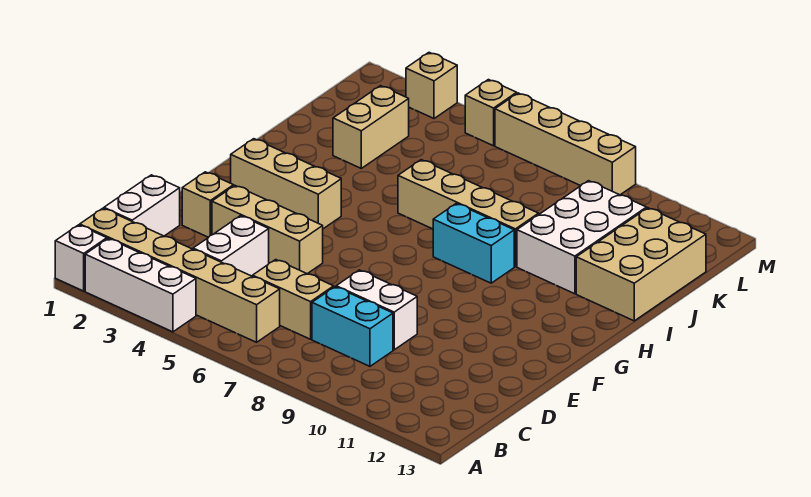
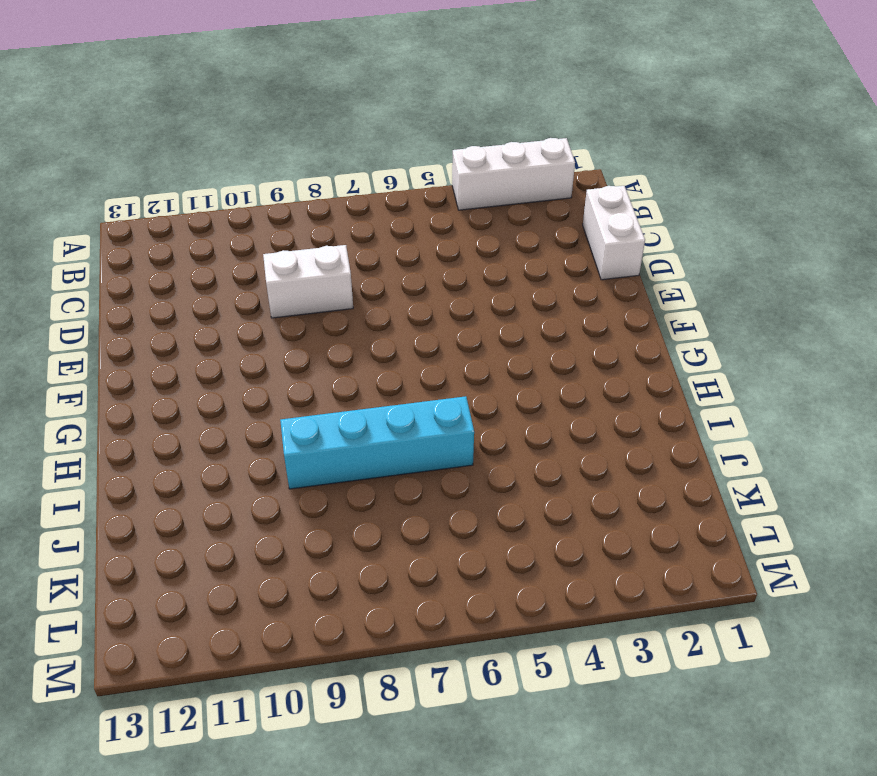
cyan 1x4 brick [280,396,474,489] -> tan 1x4 brick [398,160,539,267]
none -> white 1x1 brick [55,225,107,291]
none -> tan 1x6 brick [80,208,280,342]
none -> white 1x2 brick [193,216,269,276]

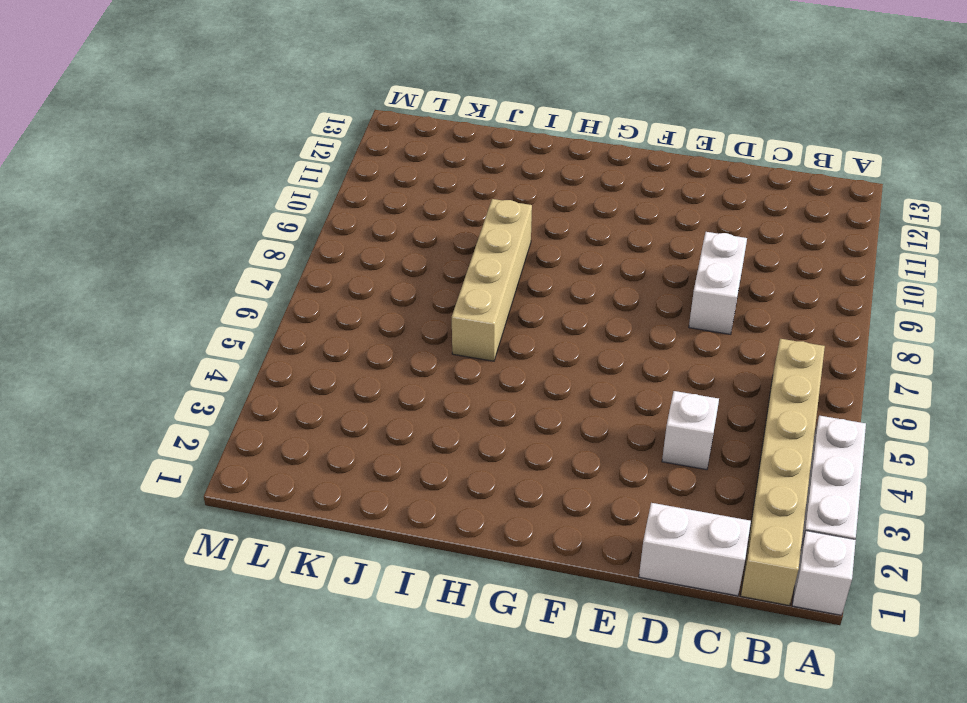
white 1x1 brick [662,391,719,470] -> white 1x2 brick [193,216,269,276]
none -> tan 1x2 brick [253,260,334,339]
none -> cyan 1x2 brick [312,287,393,366]
none -> tan 1x1 brick [182,172,234,237]

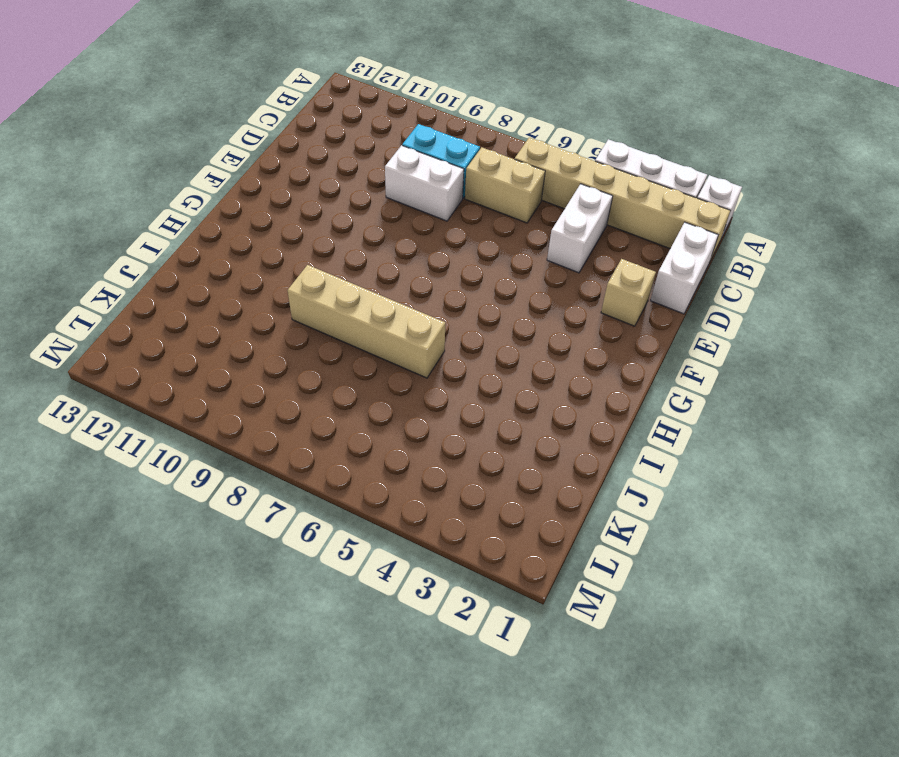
none -> tan 1x3 brick [212,186,323,274]
none -> tan 1x3 brick [231,139,341,229]
none -> cyan 1x2 brick [433,203,514,283]

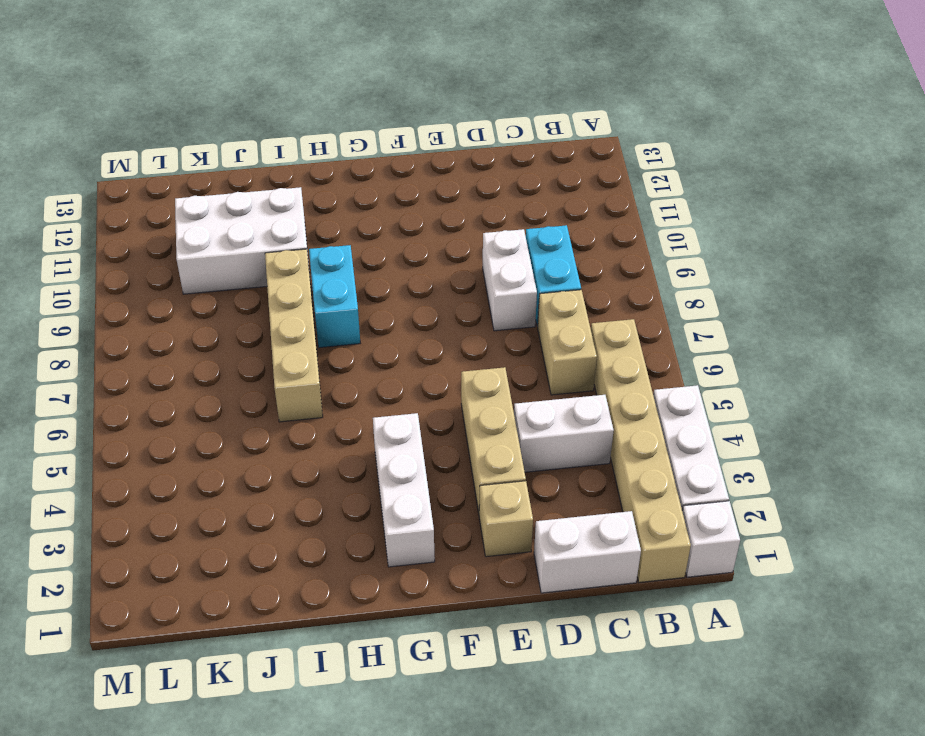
white 1x3 brick [373,413,435,567] -> tan 1x3 brick [231,139,341,229]
none -> tan 2x3 brick [576,208,706,321]
none -> tan 1x2 brick [333,86,409,168]
none -> tan 1x1 brick [406,53,457,119]

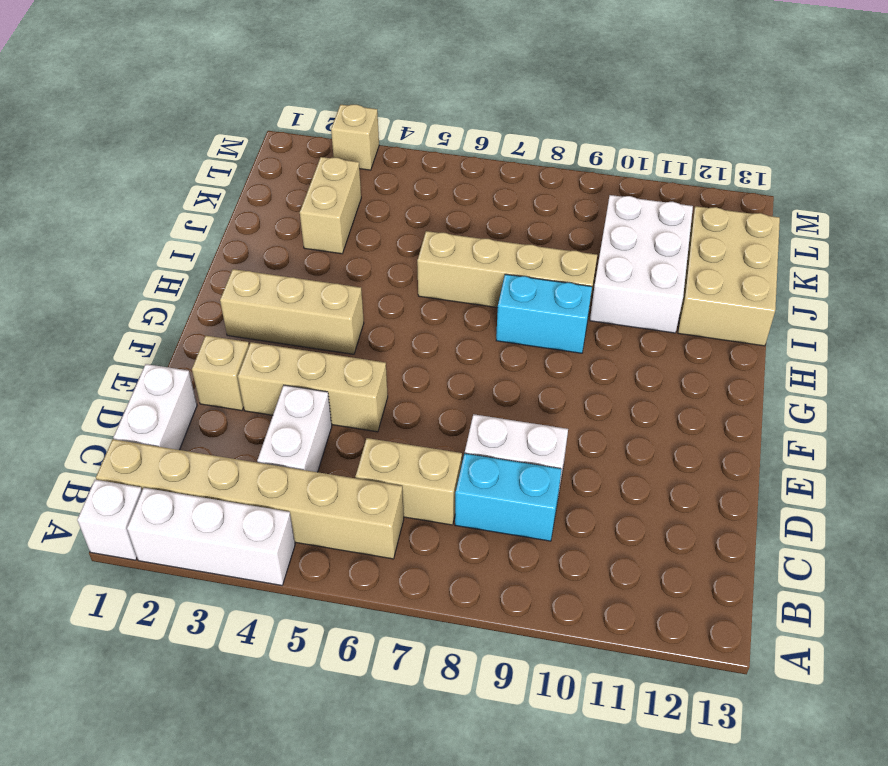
none -> tan 1x1 brick [465,80,517,146]
none -> tan 1x4 brick [495,93,636,195]

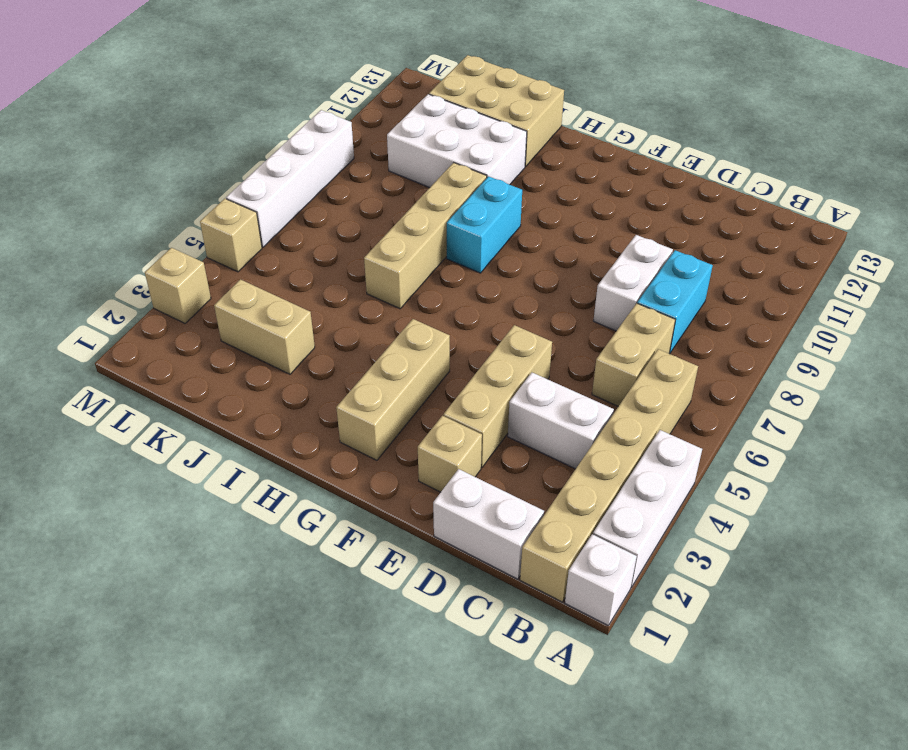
white 1x4 brick [226,110,354,247] -> tan 1x4 brick [495,93,636,195]

